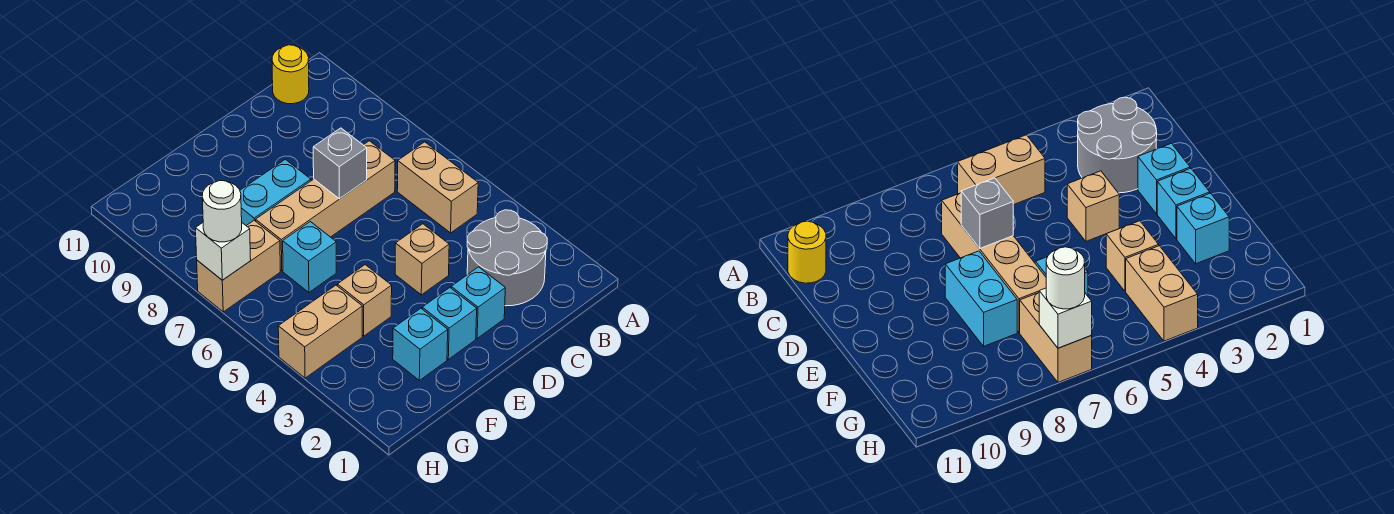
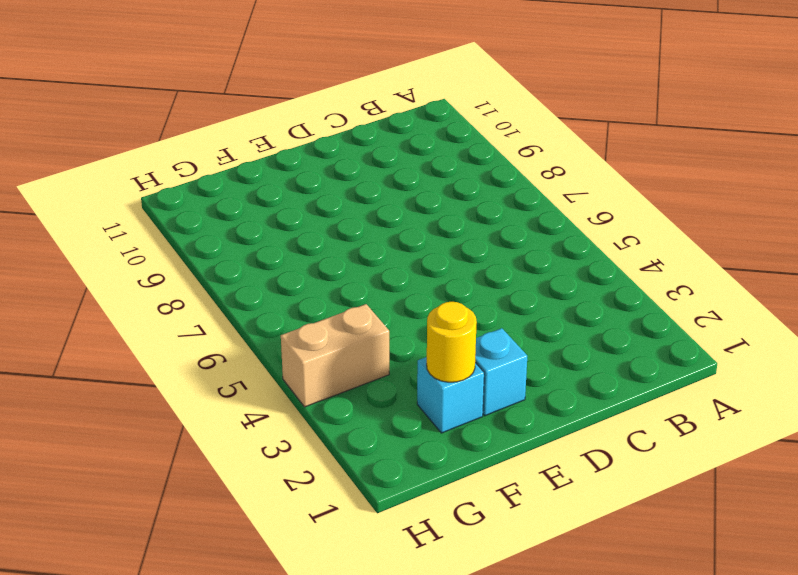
yellow 1x1 round brick [427,302,477,382] -> yellow 1x1 round brick moved to [272,45,309,104]
none -> grey 2x2 round brick [467,210,547,306]
none -> tan 1x2 brick [397,142,478,233]
none -> tan 1x4 brick [256,141,395,271]

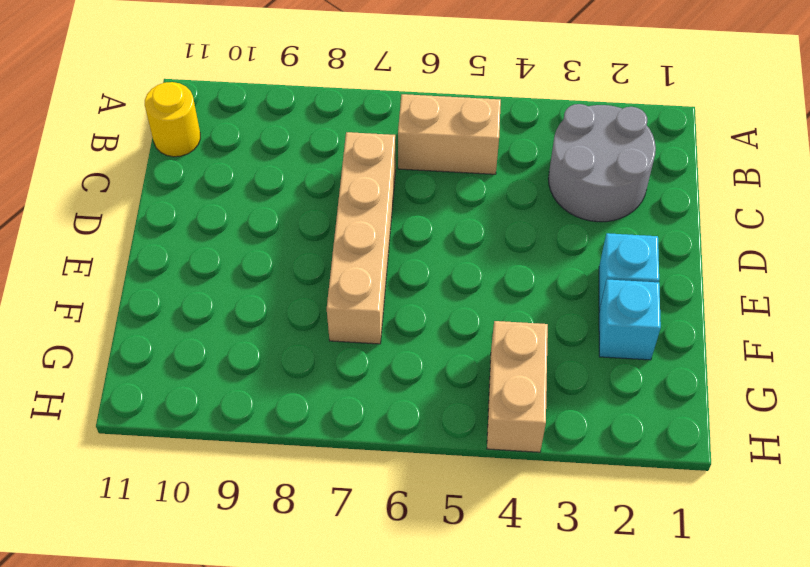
none -> cyan 1x1 brick [451,267,505,339]
none -> tan 1x1 brick [395,224,449,295]
none -> cyan 1x2 brick [240,159,311,226]

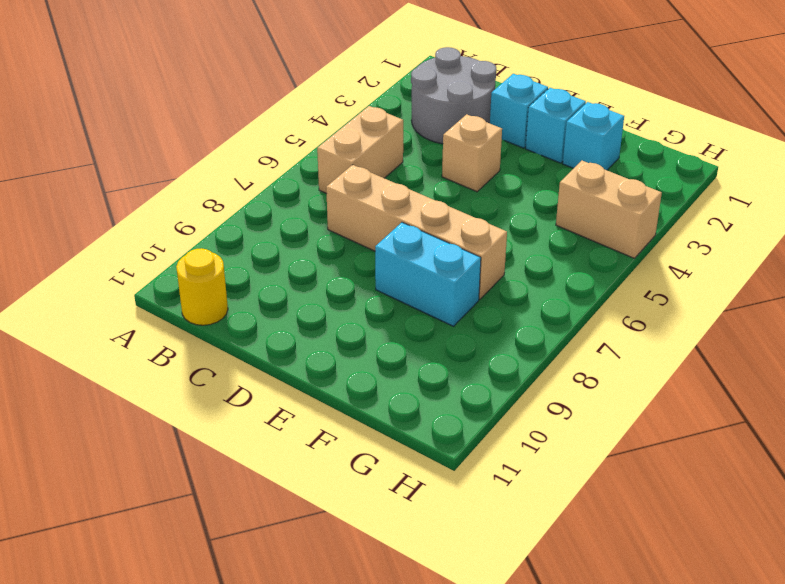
none -> tan 1x1 brick [337,265,392,336]
none -> cyan 1x1 brick [283,222,336,292]
none -> tan 1x2 brick [197,220,280,312]

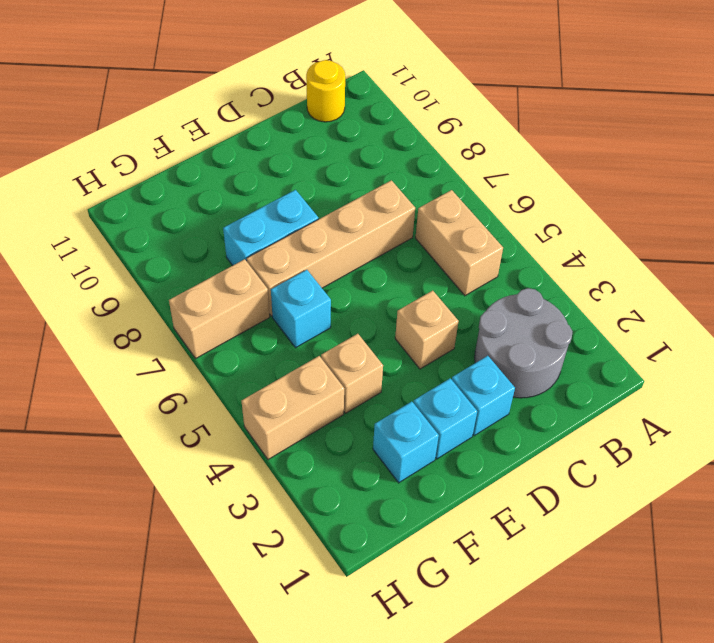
none -> grey 1x1 brick [313,128,367,199]
none -> white 1x1 brick [196,223,251,280]
none -> white 1x1 round brick [202,181,242,242]

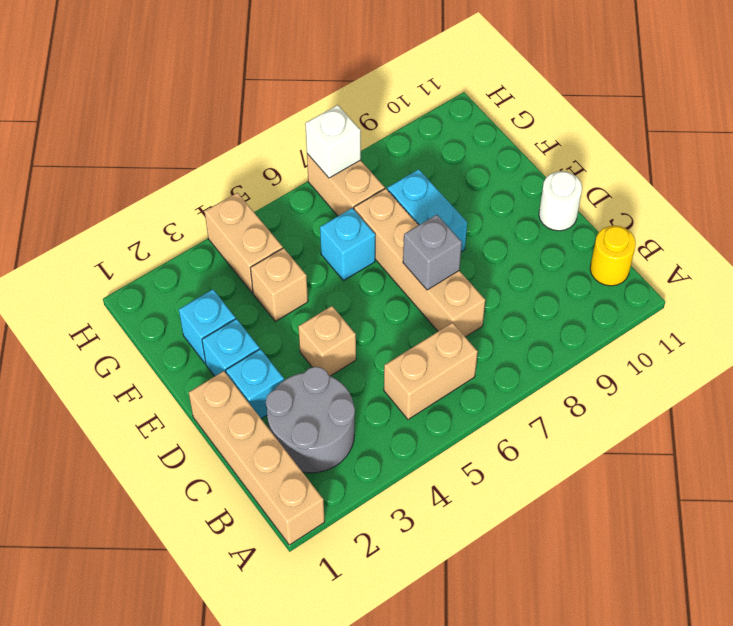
tan 1x4 brick [189,371,325,545] -> none
white 1x1 round brick [539,171,582,231] -> white 1x1 round brick moved to [202,181,242,242]

